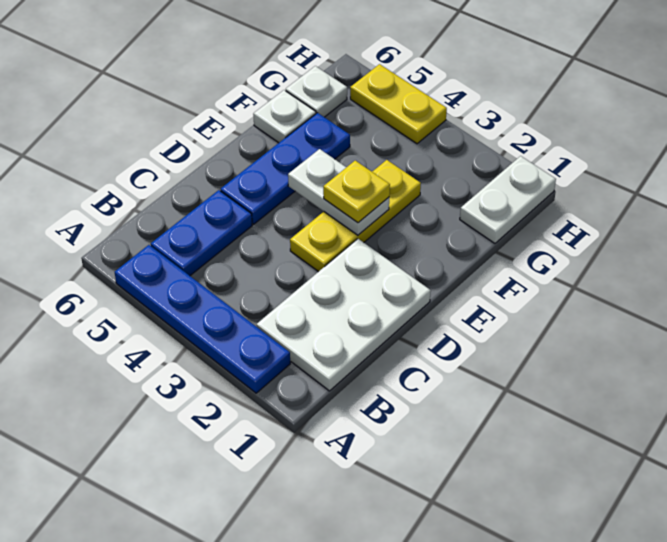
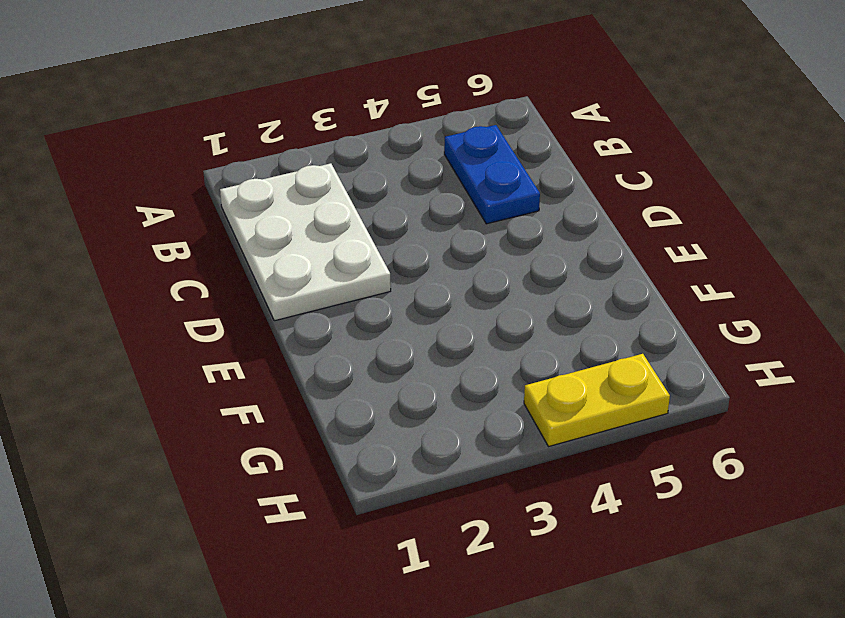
none -> blue 1x4 plate [115,245,290,393]
none -> yellow 1x3 plate [290,160,421,272]

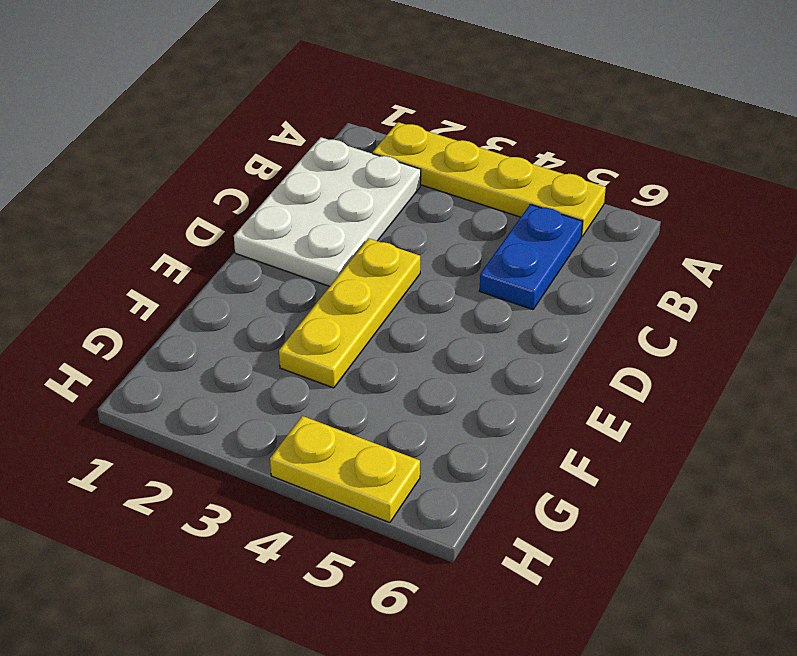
yellow 1x4 plate [373,122,606,237] -> blue 1x4 plate [115,245,290,393]
none -> blue 1x3 plate [221,113,350,224]
none -> white 1x1 plate [253,90,316,143]

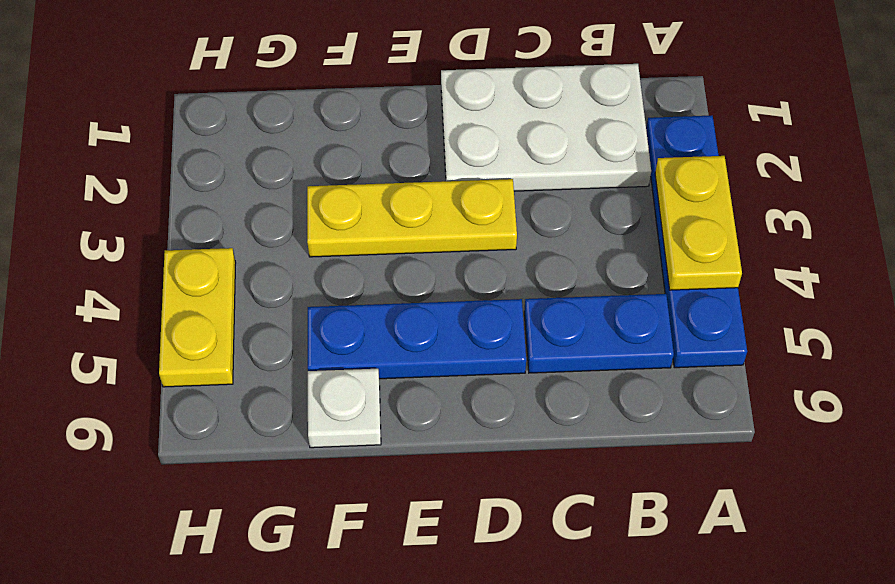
yellow 1x2 plate [655,156,742,290] -> none
none -> white 1x2 plate [460,156,556,243]
none -> white 1x1 plate [286,66,347,117]

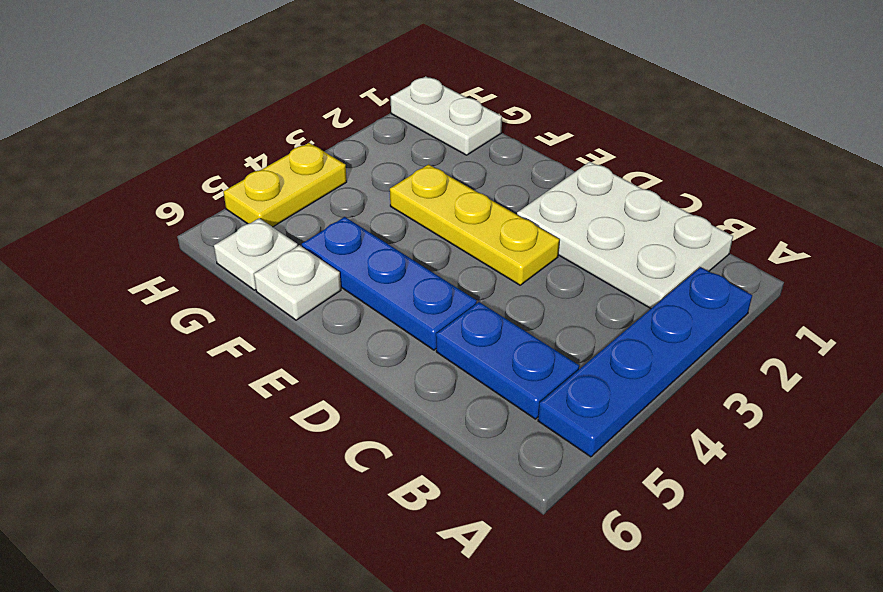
none -> white 1x2 plate [288,149,389,235]
none -> yellow 1x1 plate [323,161,390,223]

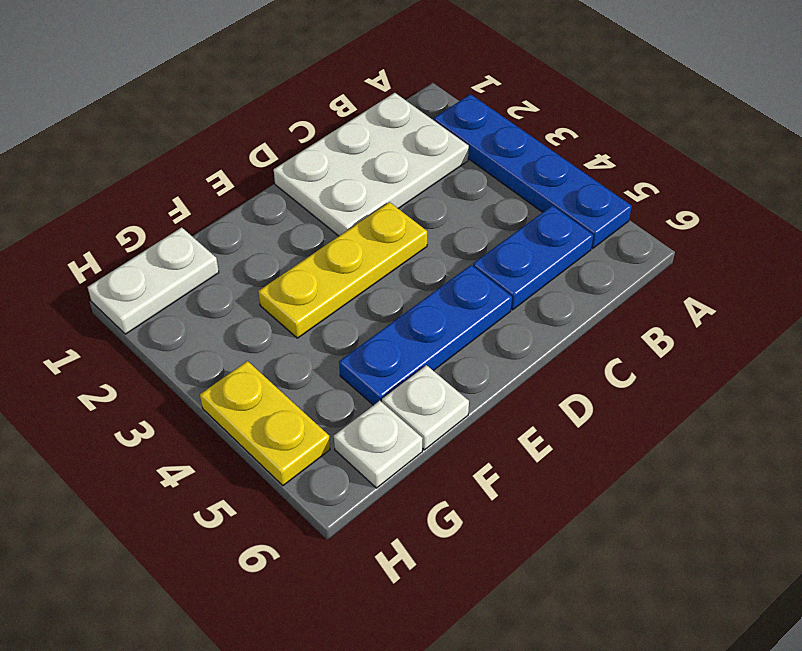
none -> white 1x2 plate [288,149,389,235]
none -> yellow 1x1 plate [323,161,390,223]

